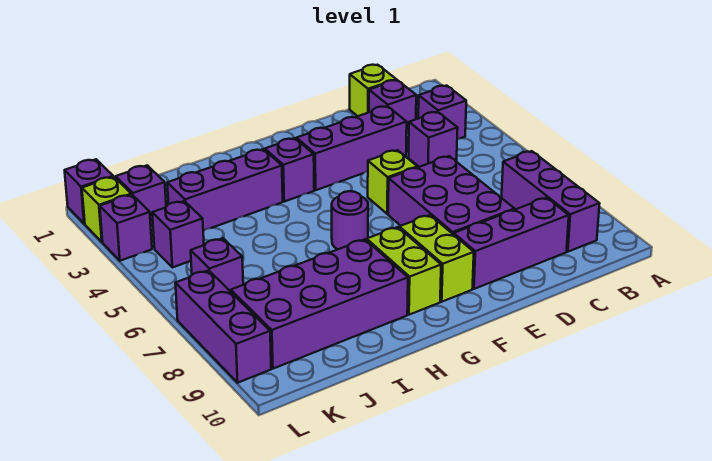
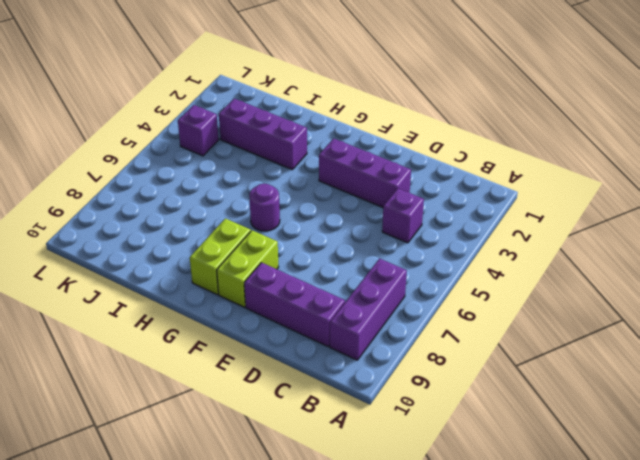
none -> purple 1x1 brick [418,86,466,139]
none -> lime 1x1 brick [350,65,396,116]
none -> purple 1x1 brick [369,80,416,133]

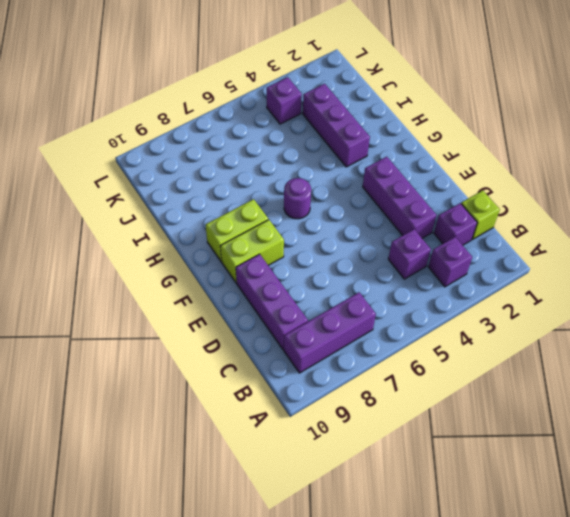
none -> purple 2x3 brick [388,156,515,235]
none -> lime 1x1 brick [368,150,417,214]
none -> purple 1x1 brick [265,138,314,202]

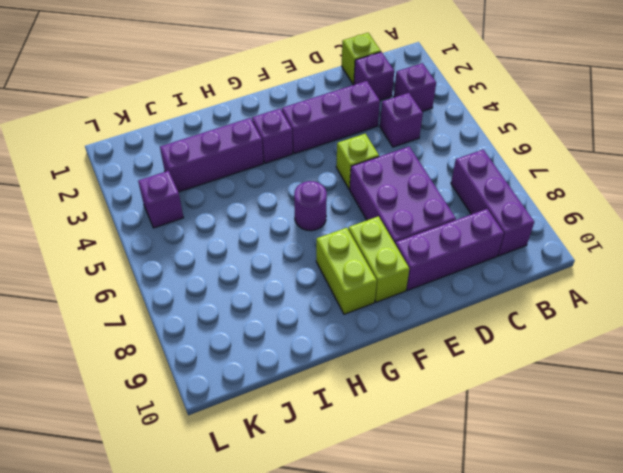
none -> purple 2x4 brick [231,239,408,369]
none -> purple 1x1 brick [116,165,166,225]
none -> purple 1x1 brick [191,238,243,292]

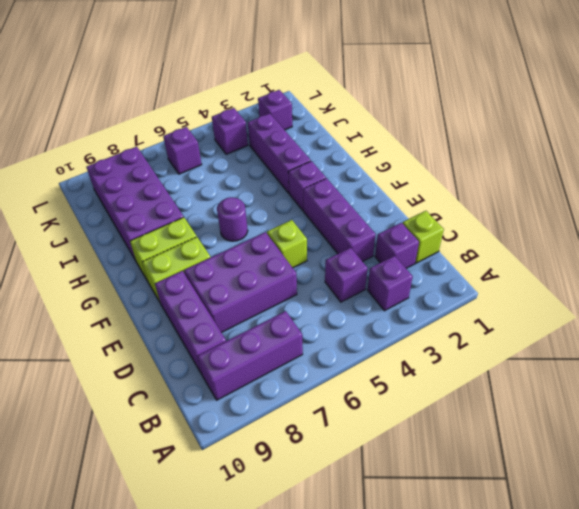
none -> purple 1x1 brick [65,159,113,224]
none -> lime 1x1 brick [82,177,131,242]
none -> purple 1x1 brick [100,195,152,261]

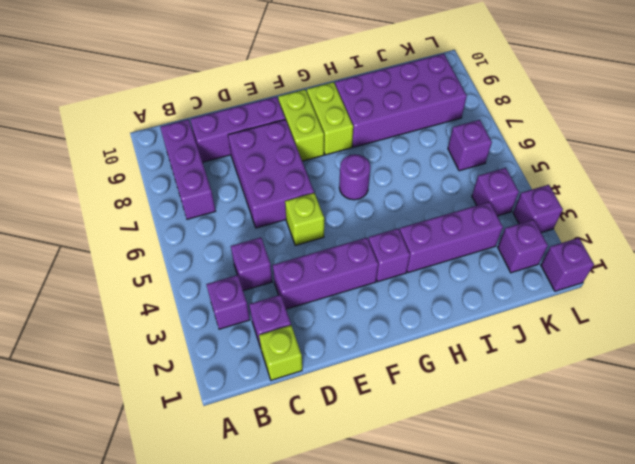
none -> lime 1x1 brick [82,177,131,242]
none -> purple 1x3 brick [175,270,271,383]

